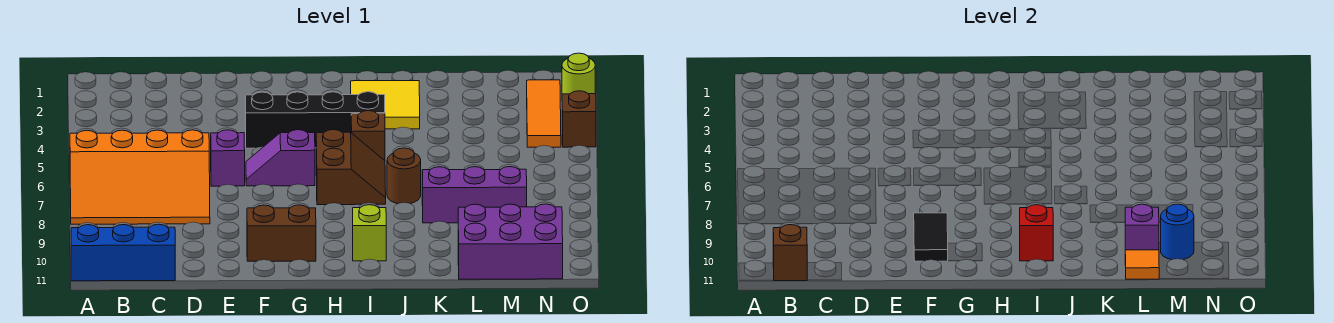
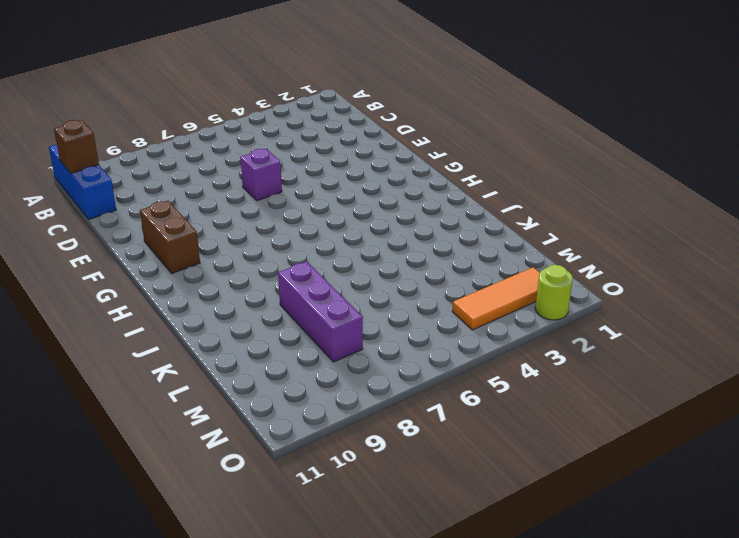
none -> orange 3x4 slope [70,130,210,224]
none -> black 1x4 brick [245,92,385,148]
none -> purple 1x2 slope [246,130,315,186]

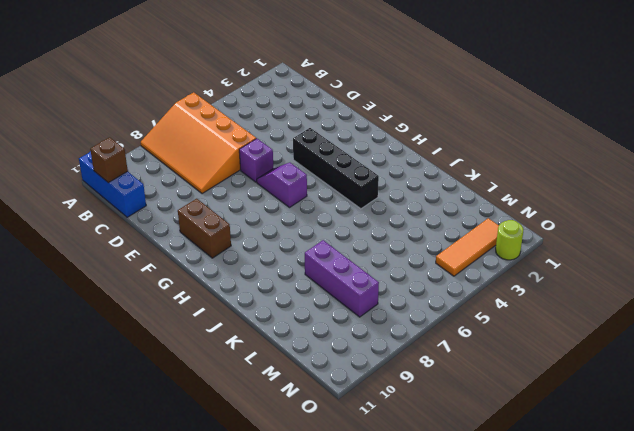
none -> brown 2x2 slope [316,130,386,205]
none -> yellow 2x2 tile [351,81,420,129]
none -> brown 1x1 brick [351,111,385,161]

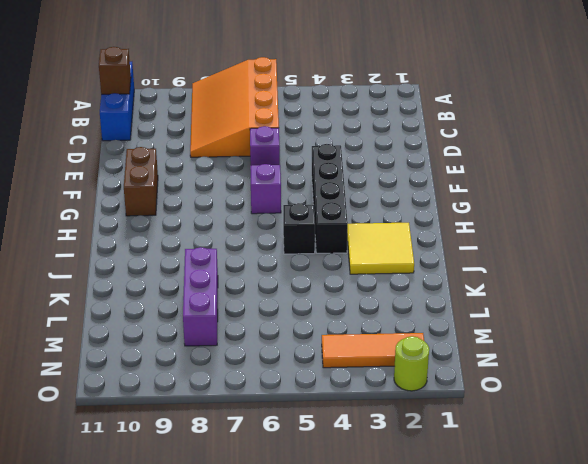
black 1x1 brick [283,203,315,254] -> brown 1x1 brick [351,111,385,161]
none -> brown 2x2 slope [316,130,386,205]
none -> lime 1x1 brick [353,205,386,261]
none -> brown 1x1 round brick [387,148,421,204]

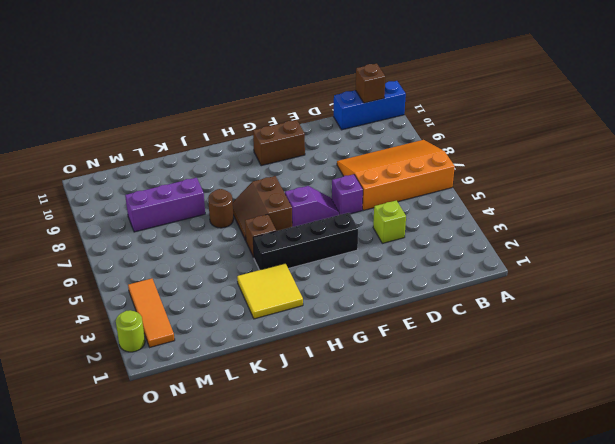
lime 1x1 brick [373,200,406,243] -> lime 1x1 brick moved to [353,205,386,261]
none -> purple 2x3 brick [458,204,563,279]
none -> brown 1x1 brick [562,91,596,147]
none -> black 1x2 tile [914,213,948,261]

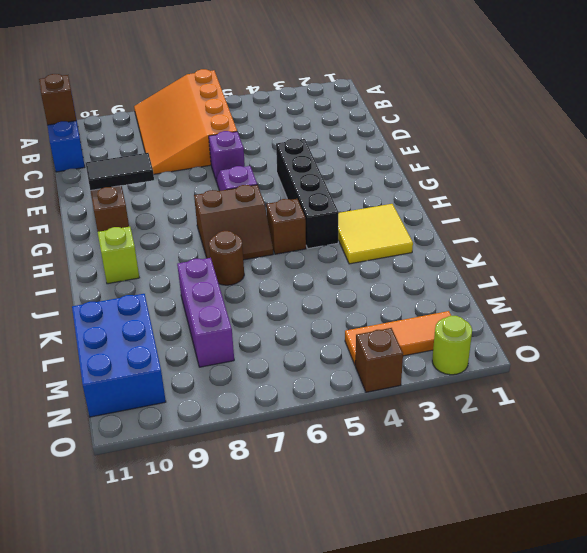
blue 2x3 brick [72,294,166,417] -> purple 2x3 brick [458,204,563,279]
none -> red 1x1 brick [1020,205,1053,261]
none -> purple 1x1 brick [1125,204,1159,250]
none -> orange 1x1 tile [1125,250,1159,279]

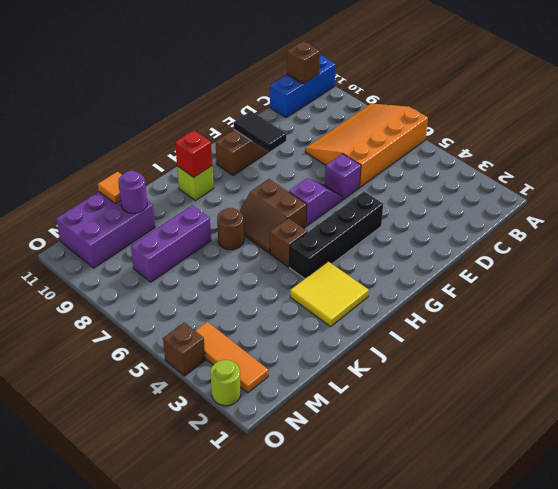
purple 1x1 round brick [118,171,147,213] -> purple 1x1 brick [1125,204,1159,250]
none -> blue 1x1 round brick [1160,204,1194,260]

